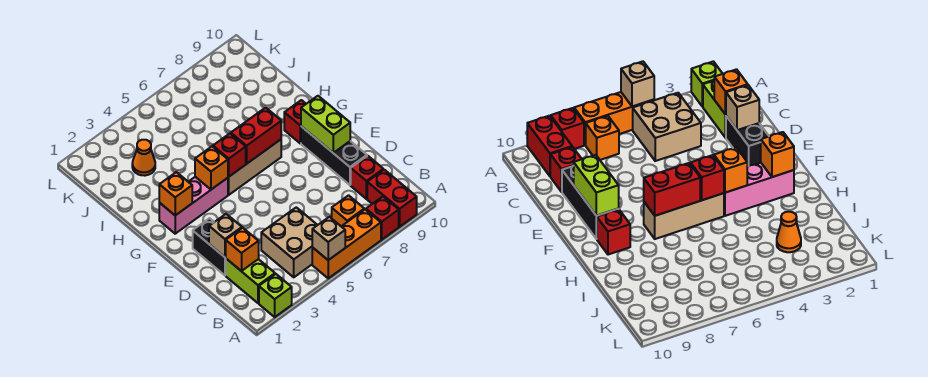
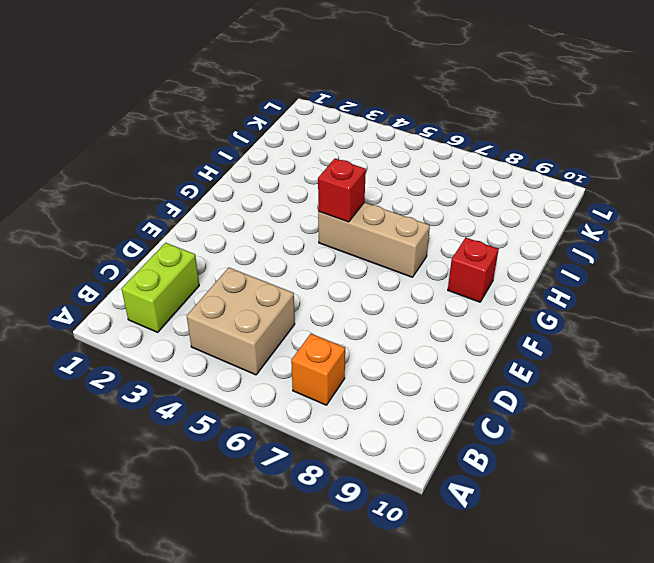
none -> lime 1x1 brick [259,274,292,317]
none -> orange 1x3 brick [312,209,381,278]
none -> red 1x1 brick [366,197,399,240]

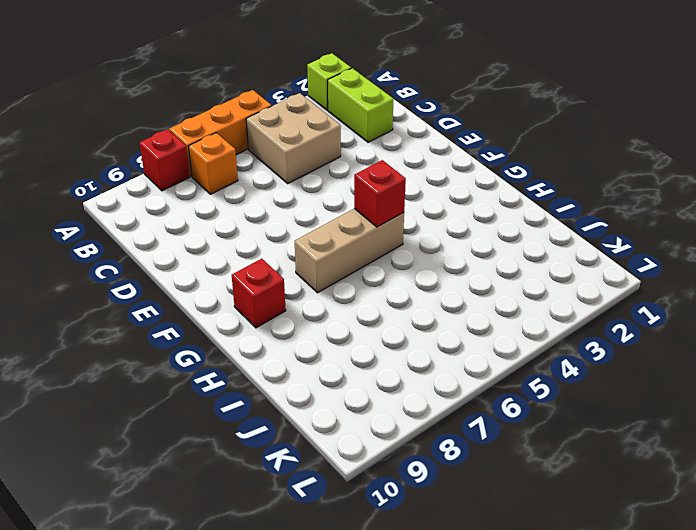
none -> red 1x2 brick [367,170,417,227]
none -> red 1x1 brick [351,156,383,199]
none -> black 1x2 brick [193,218,226,275]

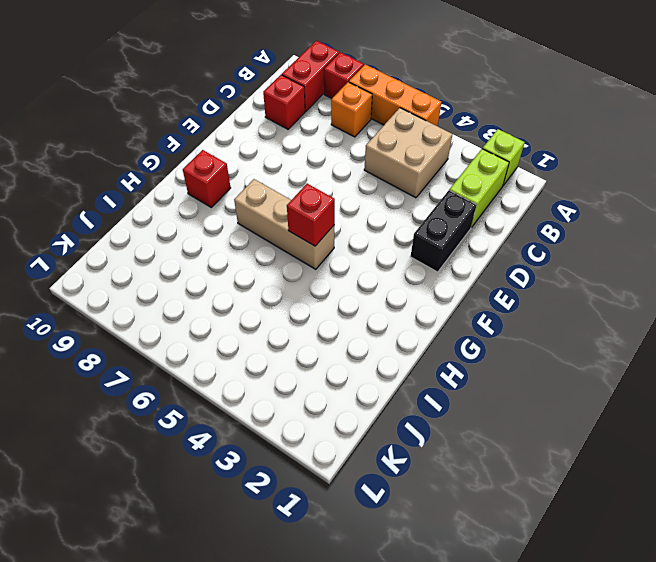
none -> black 1x3 brick [301,126,367,185]
none -> pink 1x3 brick [159,177,228,234]
none -> orange 1x1 cone [132,140,155,176]

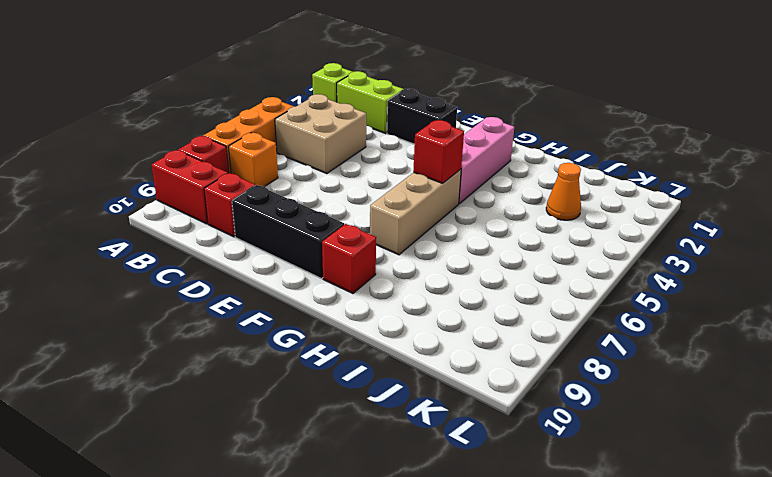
none -> tan 1x1 brick [312,217,345,260]
none -> orange 1x1 brick [226,228,259,271]
none -> tan 1x1 brick [209,214,242,257]

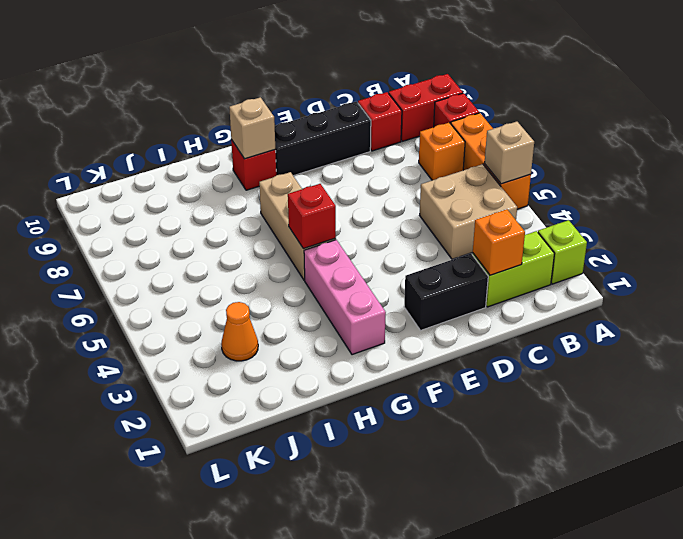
tan 1x1 brick [229,97,275,159] -> tan 1x1 brick moved to [209,214,242,257]
none -> lime 1x2 brick [301,96,350,153]
none -> orange 1x1 brick [159,172,192,215]
none -> orange 1x1 brick [195,146,228,189]

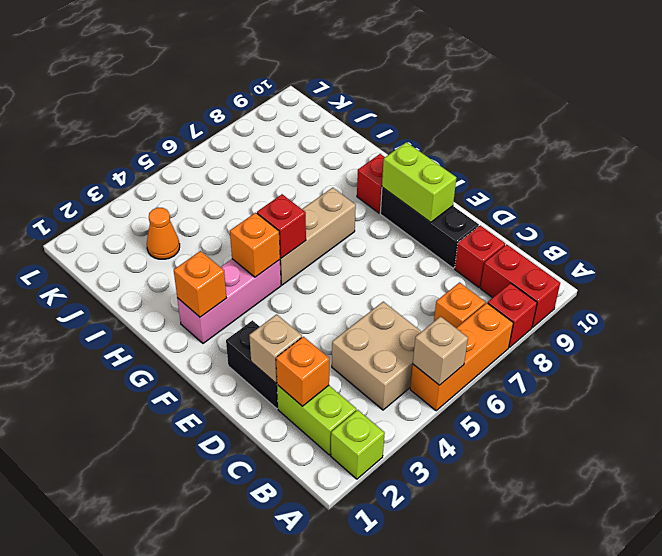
none -> red 1x2 brick [231,108,281,164]

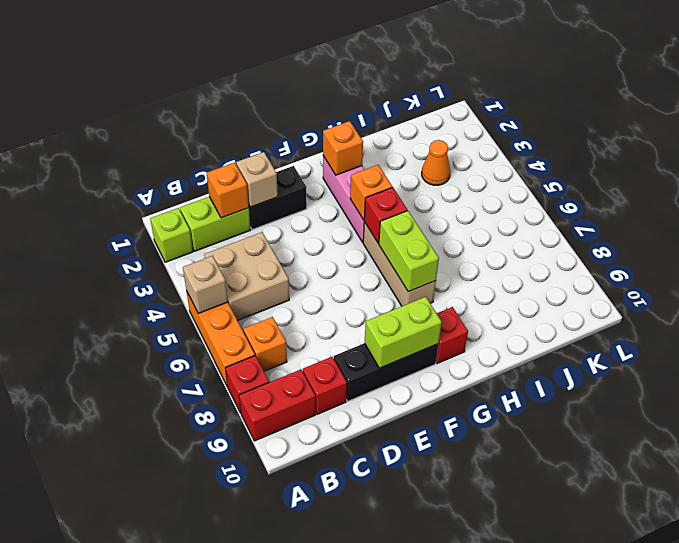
lime 1x2 brick [379,211,439,292] -> red 1x2 brick [231,108,281,164]

